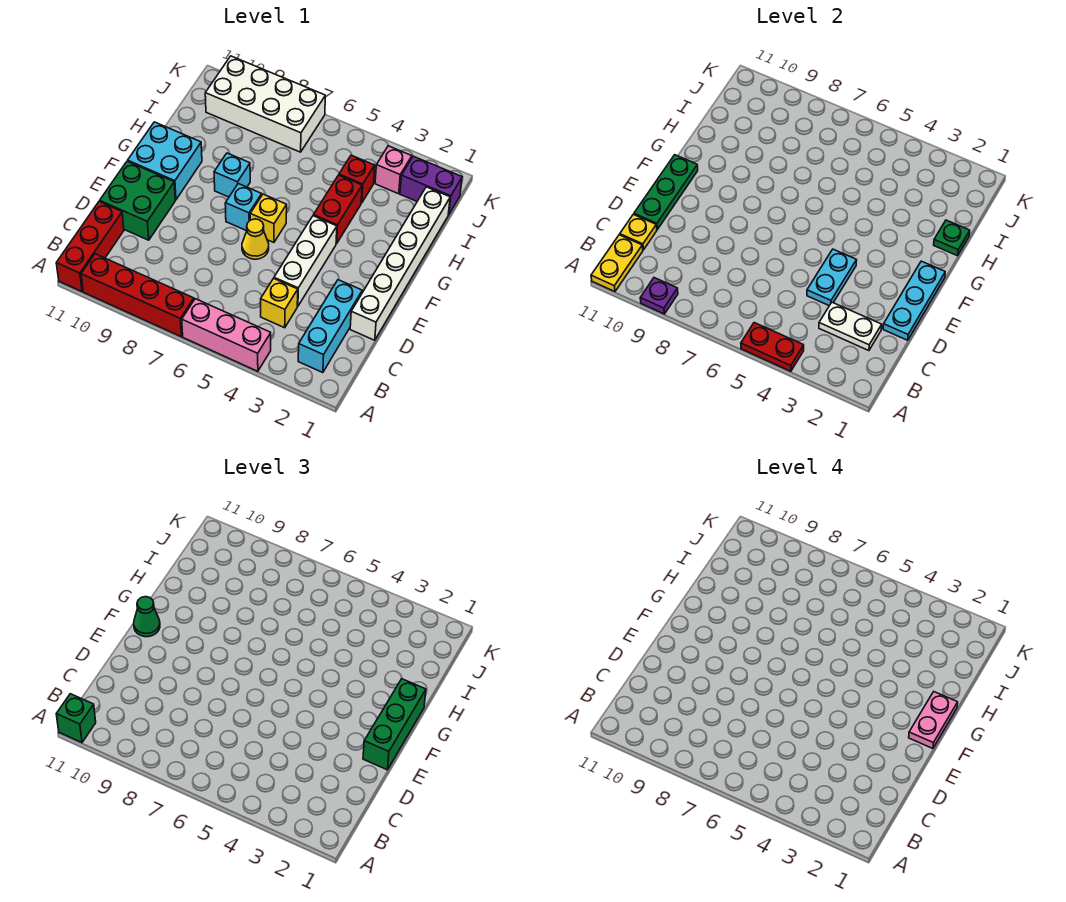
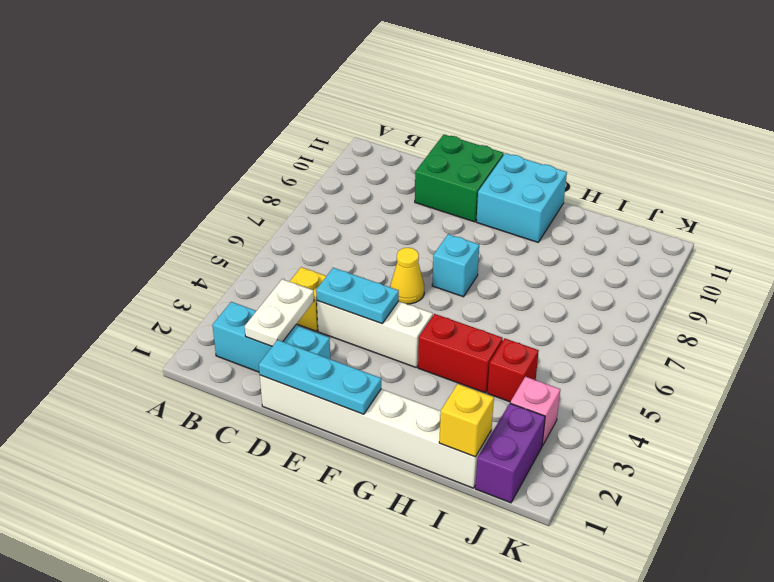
yellow 1x1 brick [439,384,494,457] -> yellow 1x1 brick moved to [250,194,287,242]
none -> pink 1x3 brick [182,299,271,371]
none -> red 1x4 brick [81,254,194,337]
none -> red 1x3 brick [56,202,124,292]
none -> cyan 1x1 brick [214,153,250,197]

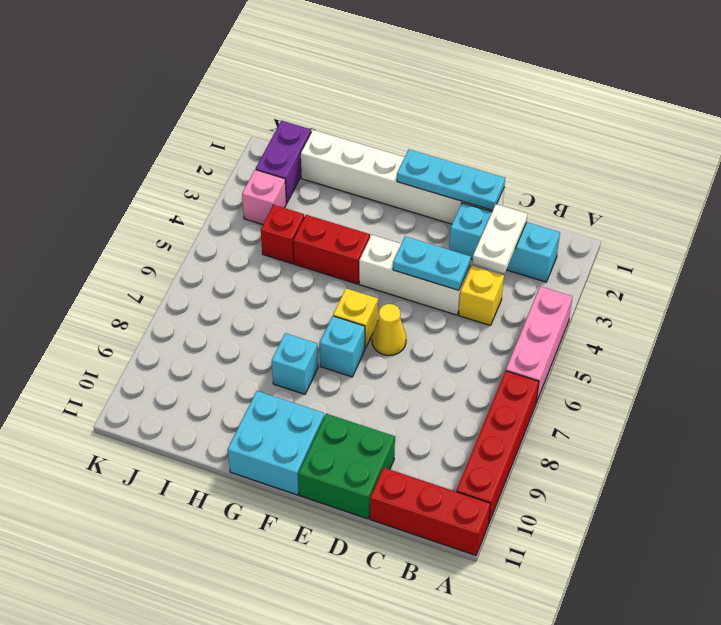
none -> white 2x4 brick [205,56,325,152]
none -> red 1x2 plate [741,323,804,371]
none -> purple 1x1 plate [640,278,678,314]
none -> yellow 1x2 plate [591,235,643,292]

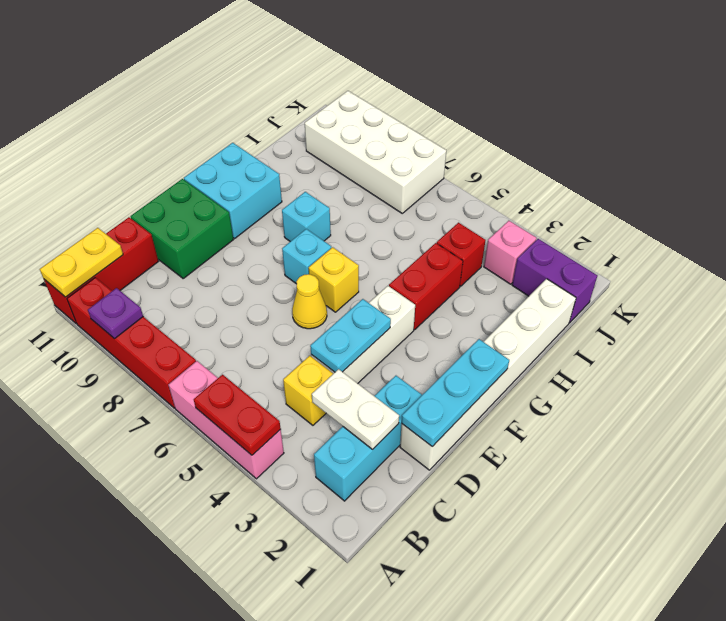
none -> yellow 1x1 plate [620,214,657,250]
none -> green 1x3 plate [634,155,698,229]
none -> green 1x1 plate [934,220,970,256]
none -> green 1x1 brick [56,694,96,743]

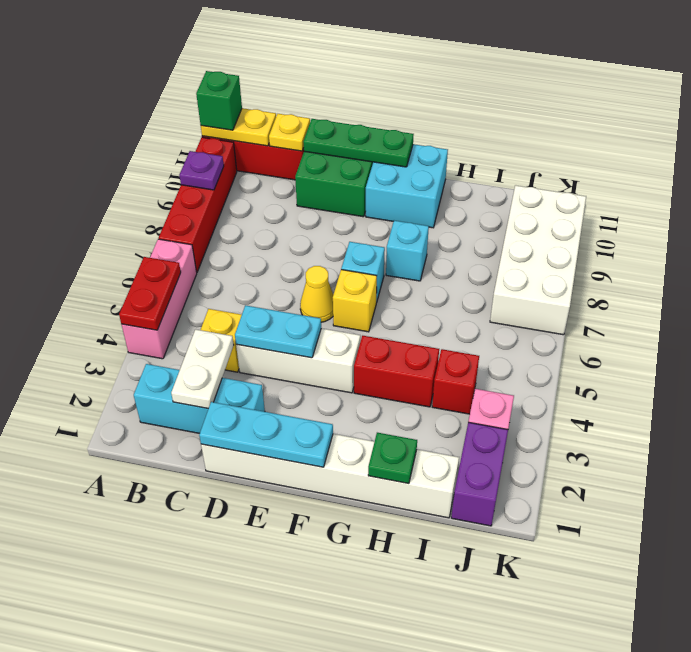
none -> green 1x3 brick [363,679,426,770]
none -> green 1x1 cone [134,597,160,637]
none -> pink 1x2 plate [909,692,958,748]

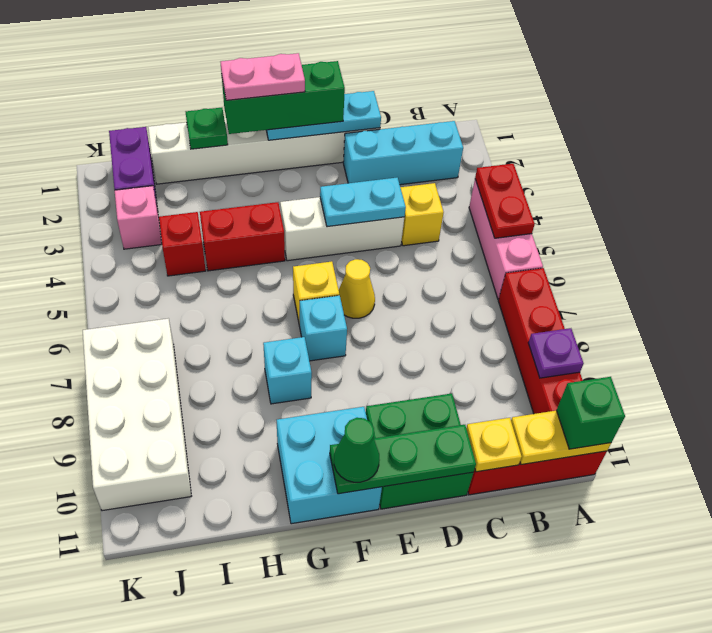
none -> white 1x2 plate [819,302,882,351]

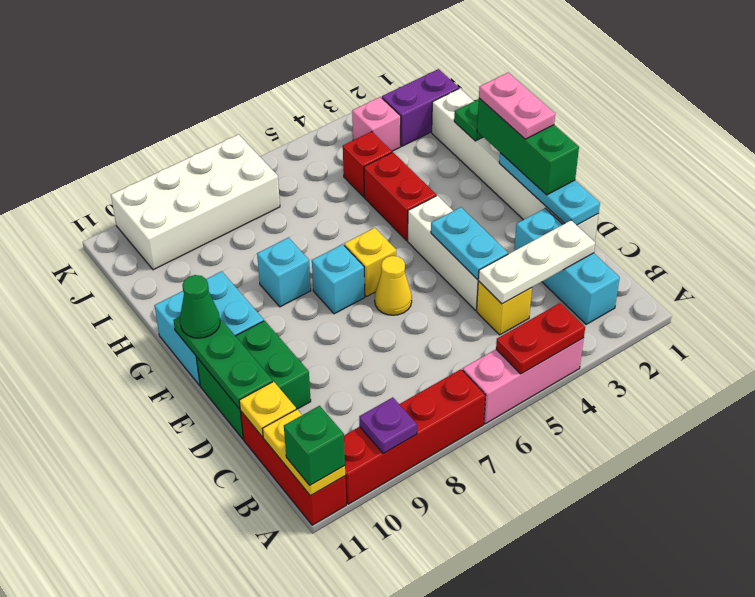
white 1x3 plate [478,220,595,304] -> white 1x2 plate [819,302,882,351]

